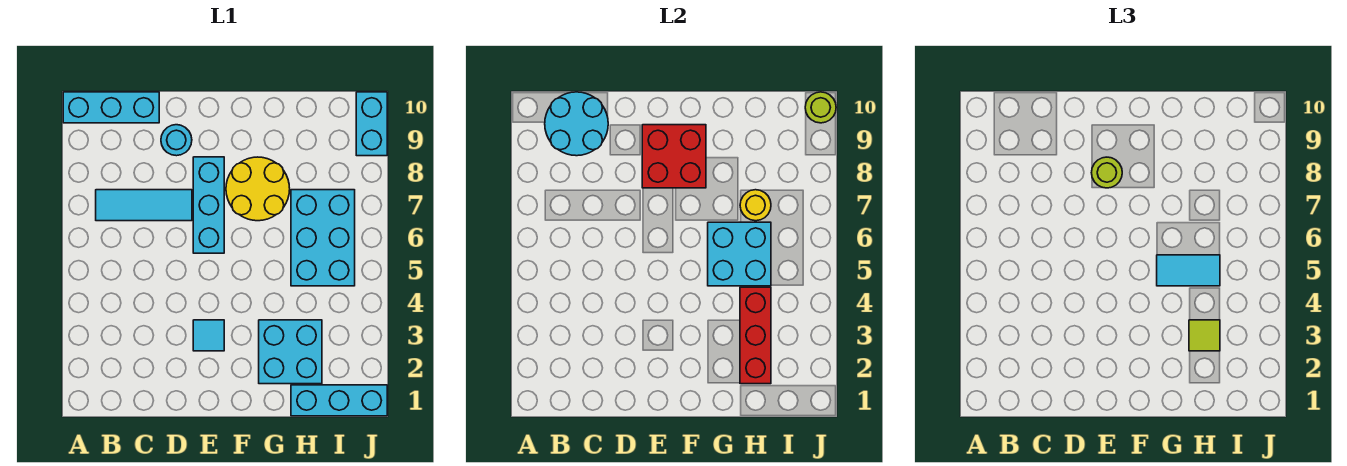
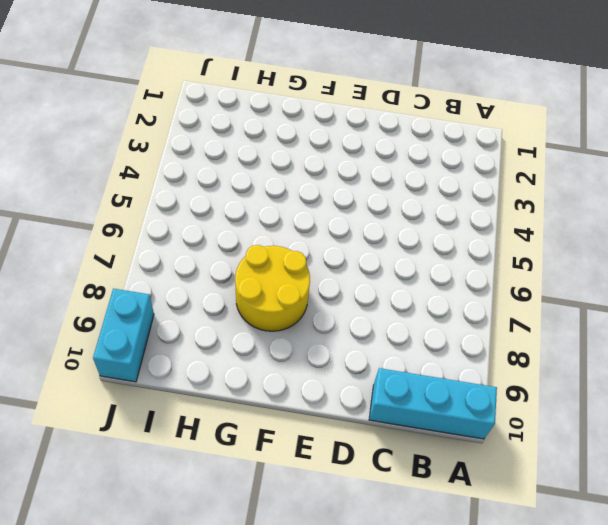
none -> cyan 1x3 tile [96,190,192,221]
none -> cyan 1x1 round brick [161,125,192,156]
none -> cyan 1x1 tile [193,320,224,351]

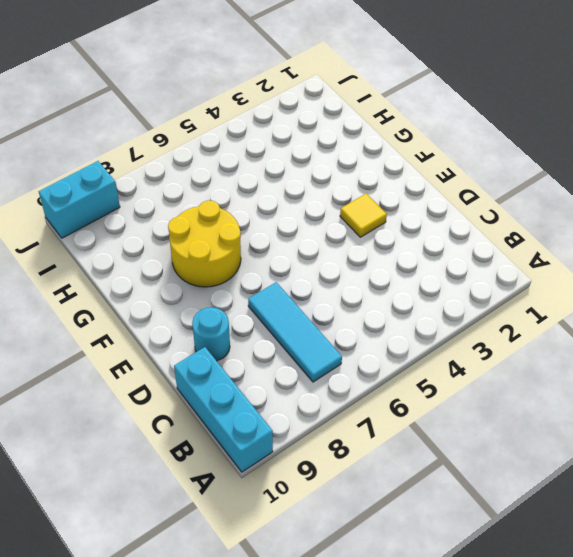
yellow 1x1 tile [340,193,387,237] -> cyan 1x1 tile [193,320,224,351]
none -> cyan 1x3 brick [193,157,224,253]
none -> cyan 2x2 brick [259,320,322,384]
none -> cyan 1x3 brick [291,385,387,416]

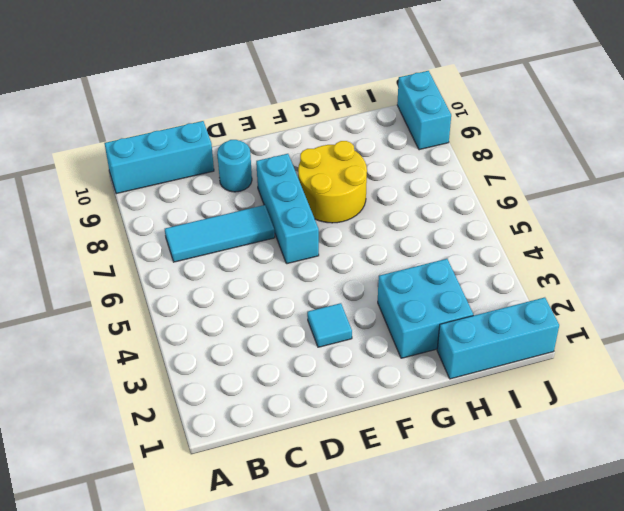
none -> cyan 2x3 brick [291,190,355,286]
none -> cyan 2x2 round brick [545,92,608,156]
none -> red 2x2 brick [642,125,706,188]

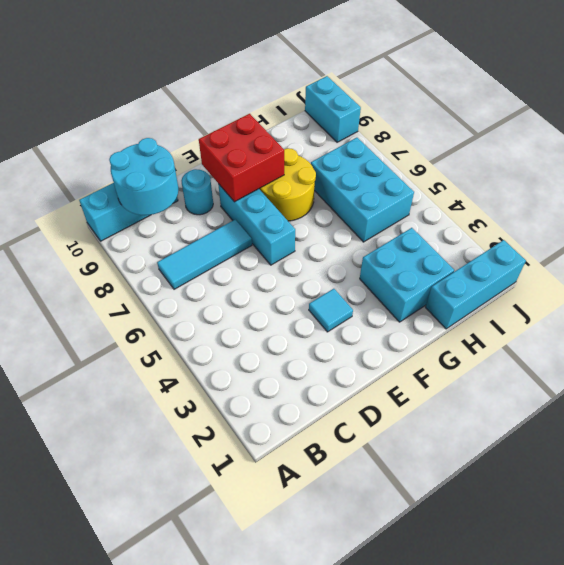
none -> cyan 2x2 brick [708,222,771,286]
none -> red 1x3 brick [740,287,771,384]
none -> yellow 1x1 round brick [740,190,771,221]

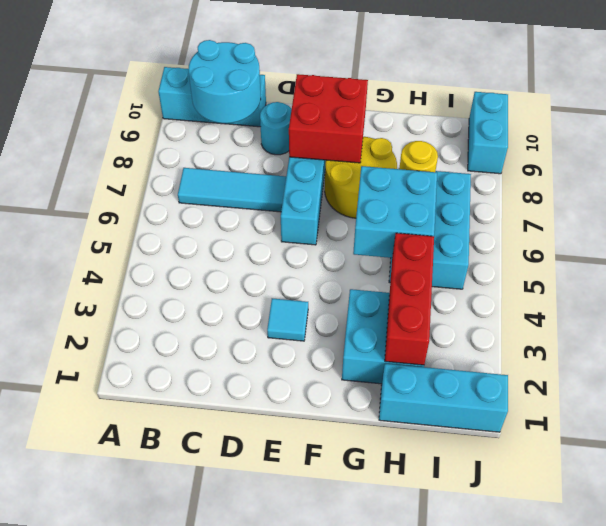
none -> lime 1x1 round brick [805,92,836,123]
none -> lime 1x1 round brick [1091,157,1122,188]
none -> cyan 1x2 tile [1157,255,1220,286]

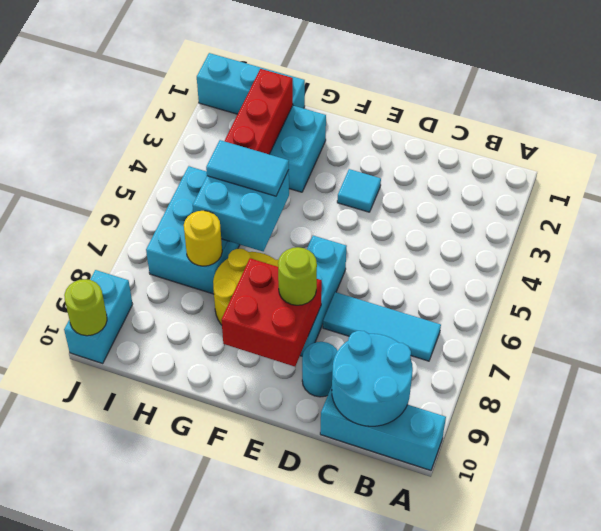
none -> lime 1x1 tile [1189,320,1220,351]

